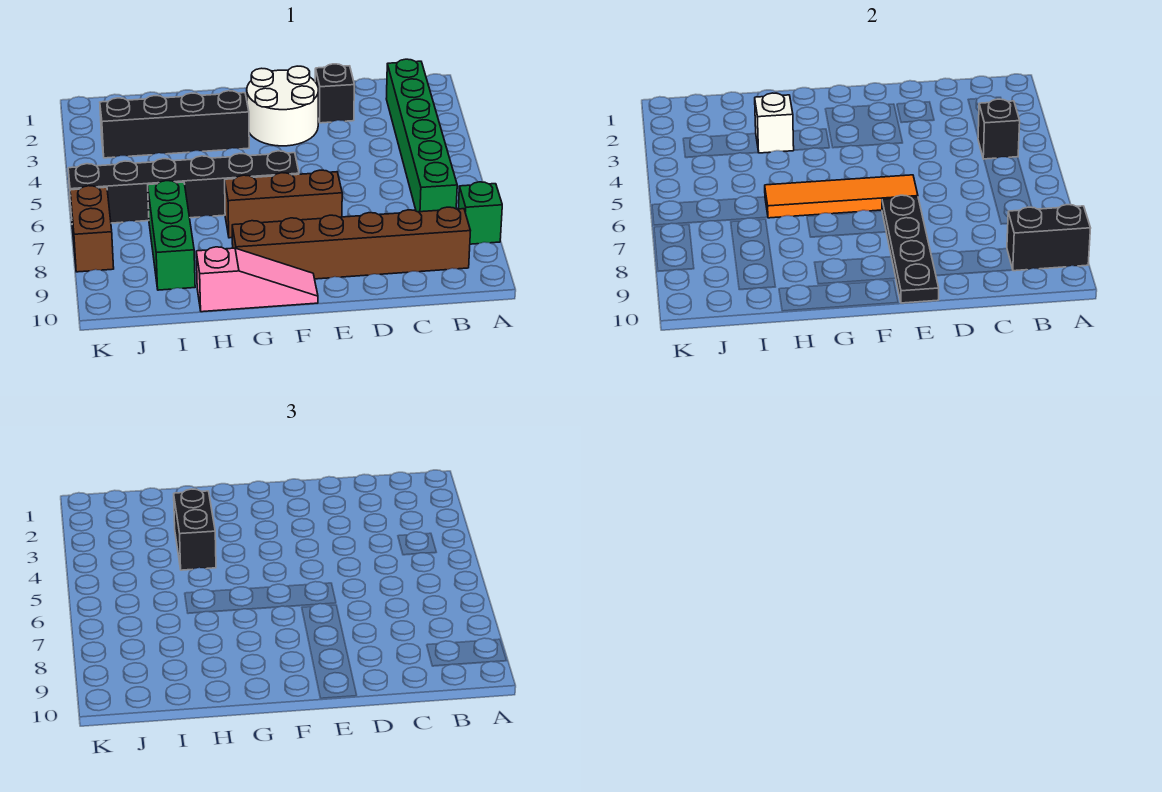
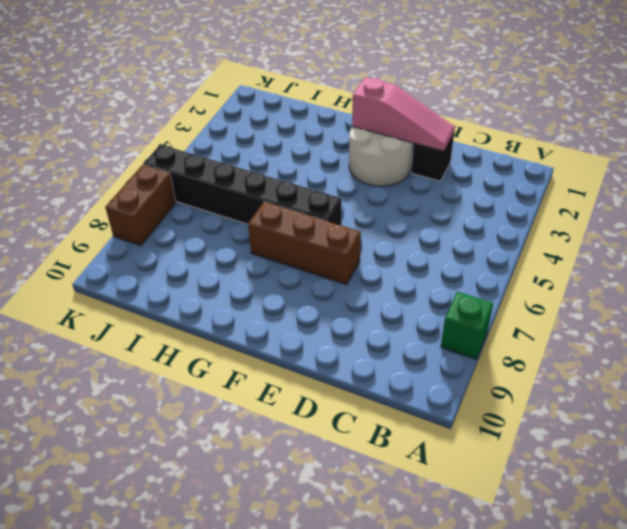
pink 1x3 slope [352,77,455,151] -> pink 1x3 slope moved to [196,247,318,312]
none -> green 1x6 brick [386,59,457,212]
none -> brown 1x6 brick [232,207,470,279]
none -> black 1x4 brick [100,91,249,158]

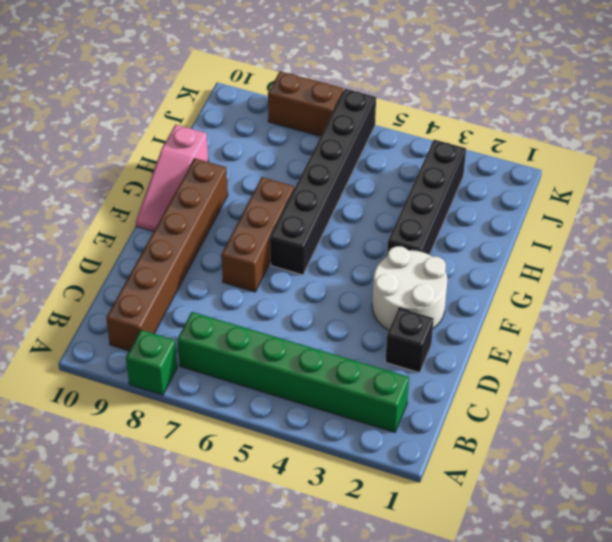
none -> green 1x3 brick [148,181,195,290]
none -> black 1x2 brick [1007,205,1091,271]
none -> black 1x1 brick [978,99,1020,159]

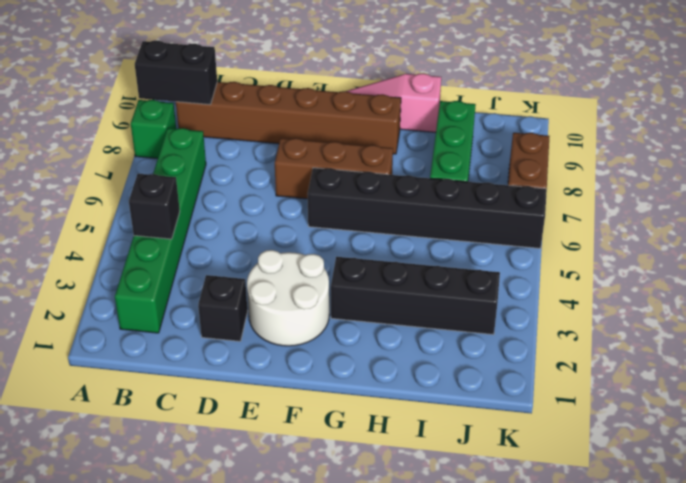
none -> orange 1x4 tile [765,175,918,218]
none -> black 1x4 plate [882,195,939,303]
none -> white 1x1 brick [755,93,794,153]

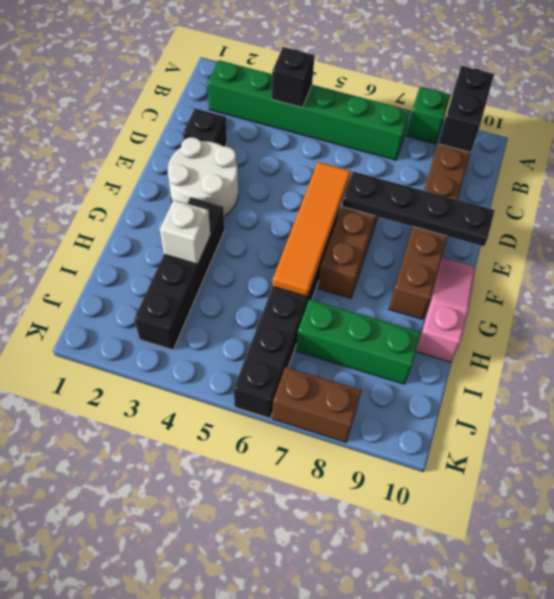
none -> black 1x2 brick [174,489,216,570]

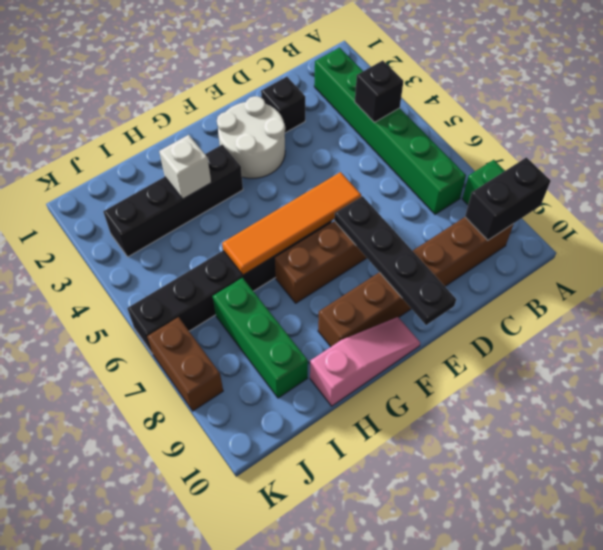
none -> black 1x2 brick [174,489,216,570]

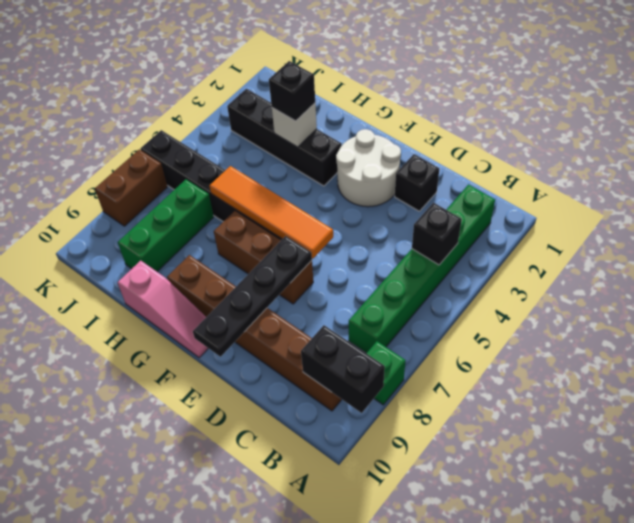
black 1x1 brick [269,61,315,121] -> black 1x2 brick [174,489,216,570]

